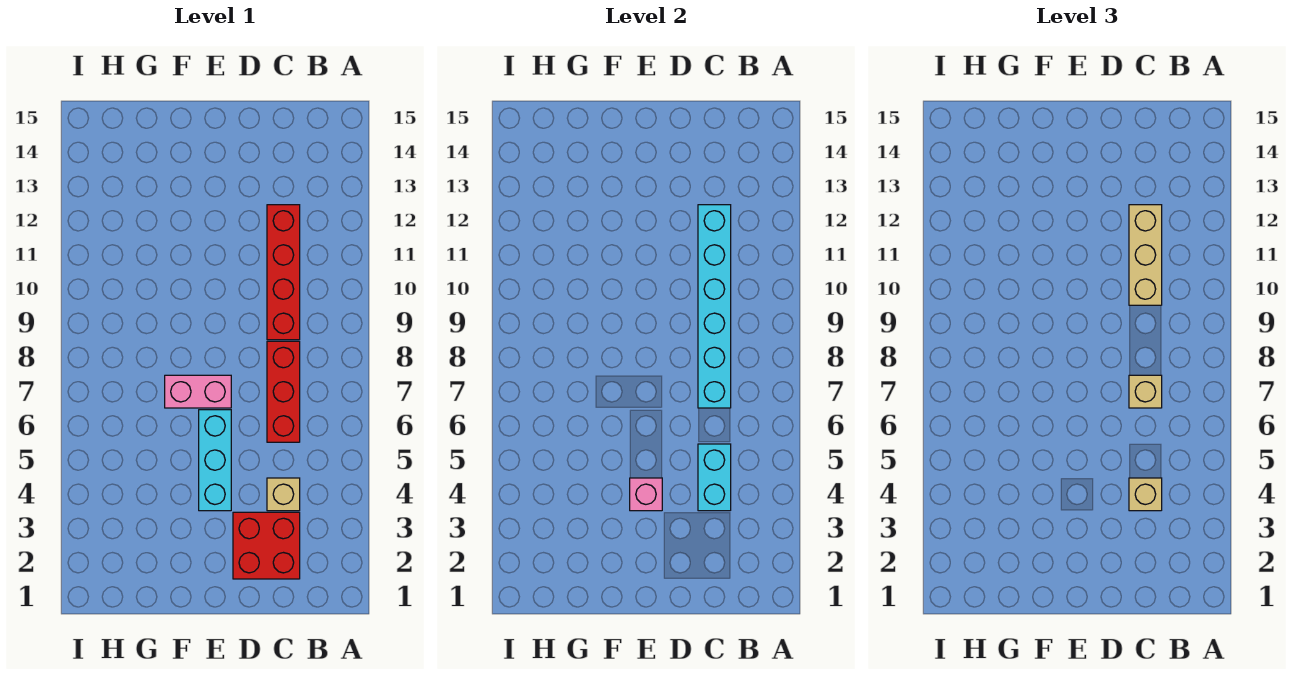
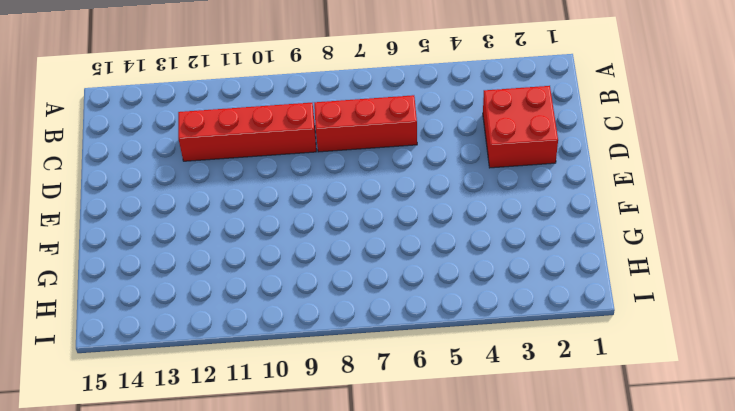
none -> tan 1x1 brick [267,478,300,511]
none -> cyan 1x3 brick [199,410,231,511]
none -> pink 1x2 brick [165,375,231,408]

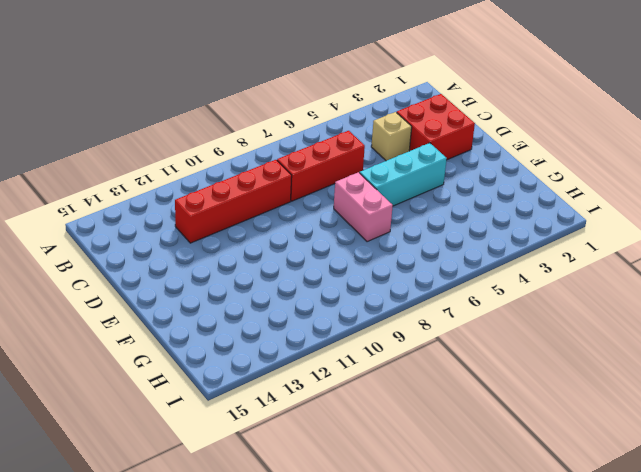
none -> cyan 1x2 brick [698,444,731,511]
none -> cyan 1x6 brick [698,205,731,408]
none -> pink 1x1 brick [630,478,662,511]

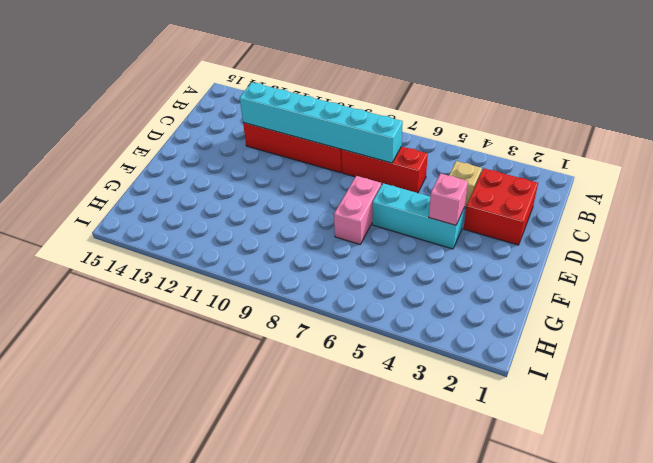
none -> cyan 1x2 brick [698,444,731,511]
none -> tan 1x1 brick [1129,478,1162,511]
none -> tan 1x1 brick [1129,375,1162,408]

